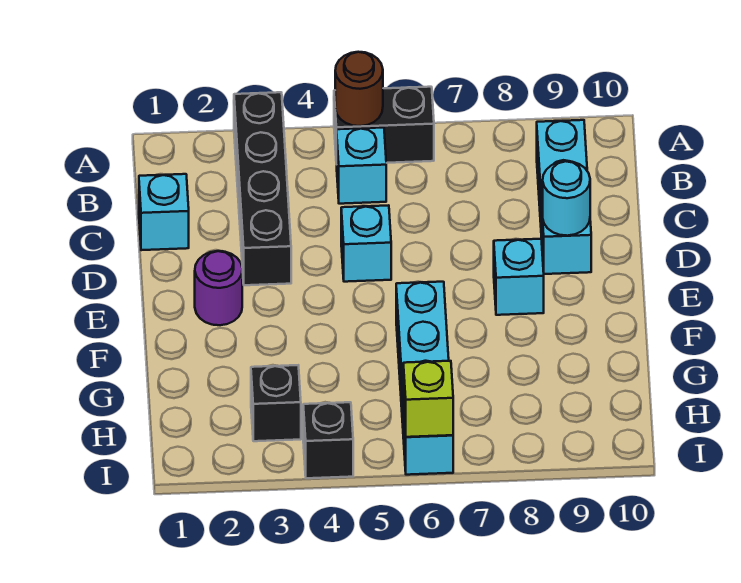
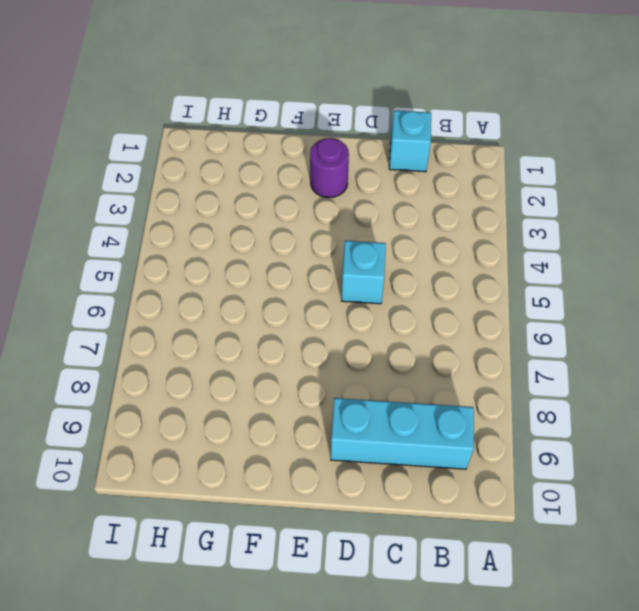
none -> black 1x4 brick [234,92,291,285]
none -> black 1x2 brick [334,87,434,164]
none -> cyan 1x1 brick [337,128,386,204]

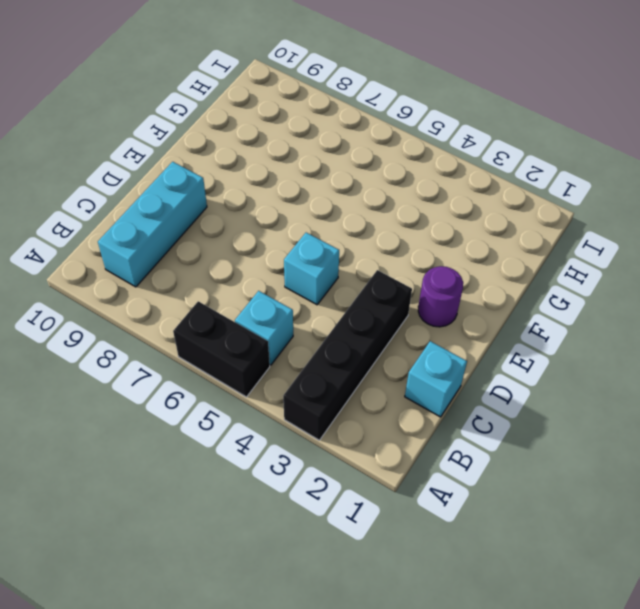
none -> cyan 1x1 brick [494,239,544,315]
none -> cyan 1x4 brick [396,282,453,475]
none -> black 1x1 brick [251,365,301,441]

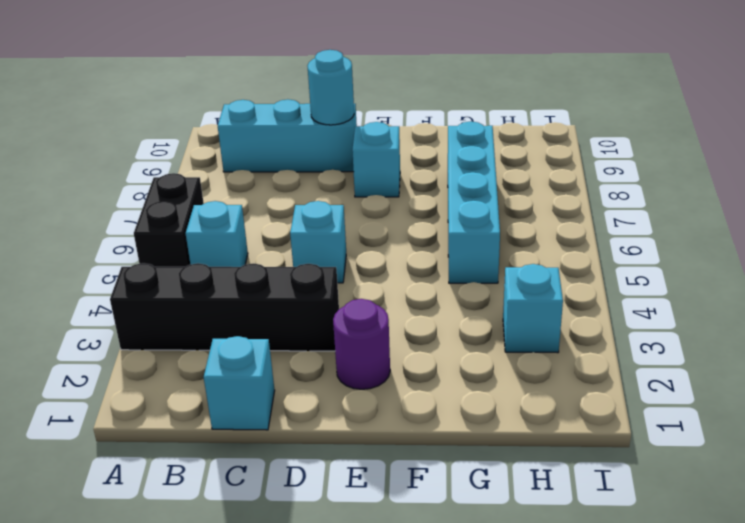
cyan 1x4 brick [448,121,500,283] -> cyan 1x4 brick turned to [396,282,453,475]
cyan 1x1 brick [503,264,563,353] -> black 1x1 brick [251,365,301,441]
none -> black 1x1 brick [303,402,353,478]
none -> brown 1x1 round brick [335,52,383,126]
none -> lime 1x1 brick [403,361,453,437]

